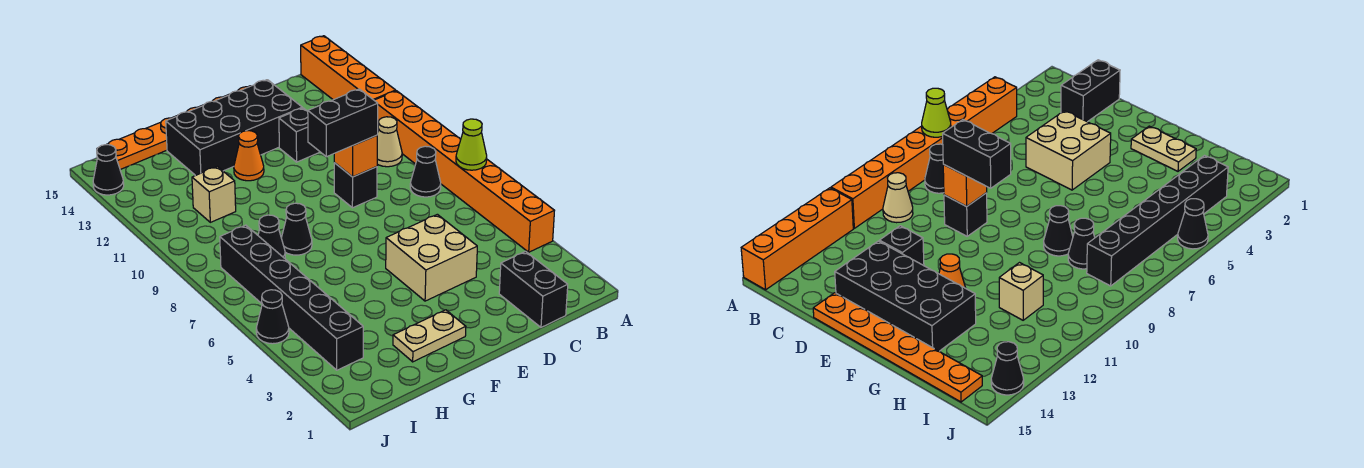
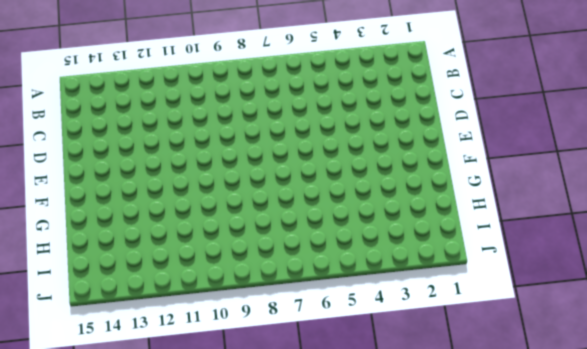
none -> orange 1x8 brick [374,91,554,252]
none -> orange 1x4 brick [301,36,396,100]
none -> black 1x1 cone [410,146,441,197]

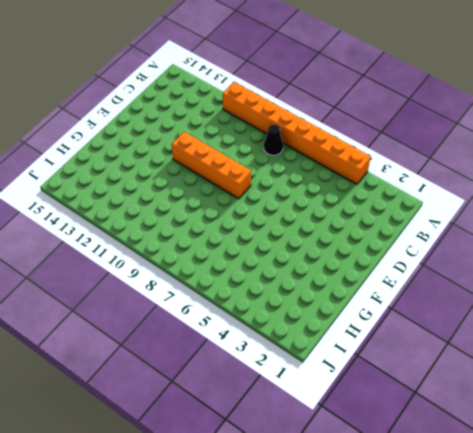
orange 1x4 brick [172,132,251,199] -> orange 1x4 brick moved to [301,36,396,100]
none -> tan 1x1 cone [377,117,402,167]
none -> black 1x2 brick [499,252,568,327]
none -> tan 2x2 brick [386,214,477,301]

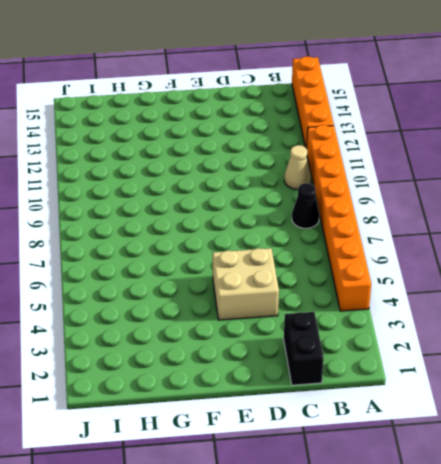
none -> black 1x1 brick [334,163,377,208]
none -> black 1x1 brick [279,108,320,162]
none -> black 2x4 brick [166,80,302,176]

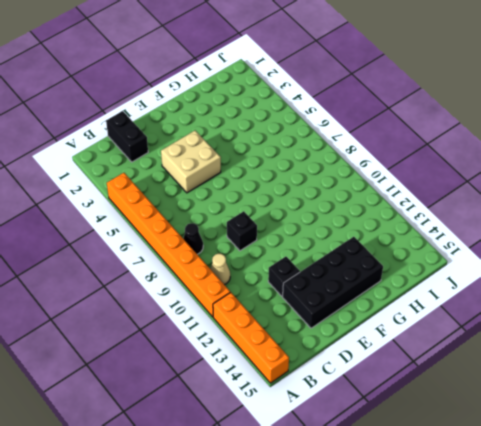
none -> orange 1x6 plate [107,86,250,169]
none -> tan 1x2 plate [393,310,466,362]
none -> orange 1x1 cone [234,131,264,181]

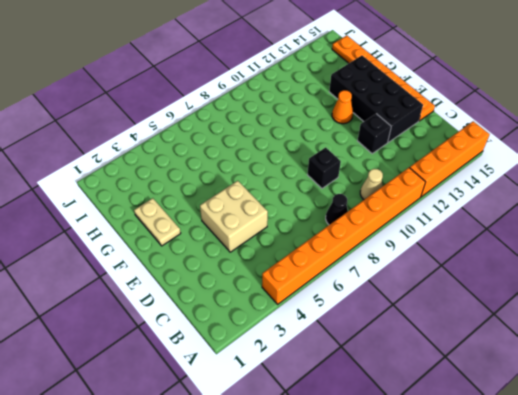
none -> black 1x2 brick [499,252,568,327]
none -> black 1x1 cone [281,203,312,255]
none -> black 1x1 cone [258,215,285,258]

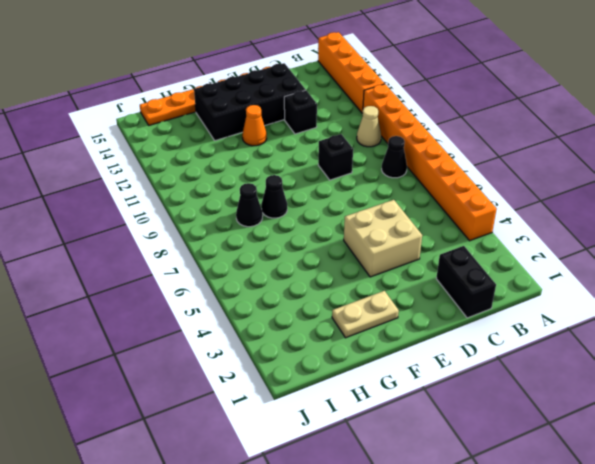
none -> tan 1x1 brick [192,166,236,222]
none -> black 1x6 brick [220,225,363,370]
none -> black 1x1 cone [256,290,289,344]

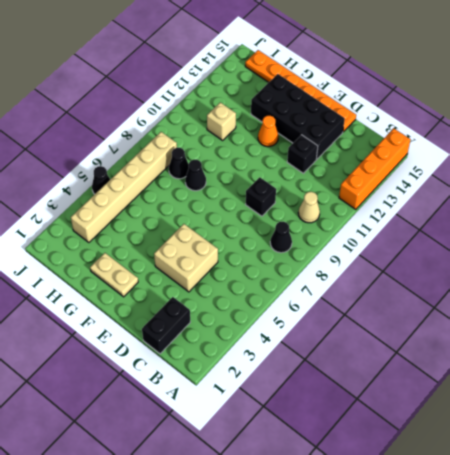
tan 1x6 brick [71,132,177,242] -> black 1x6 brick [220,225,363,370]
none -> orange 1x8 brick [374,91,554,252]
none -> black 1x1 cone [93,145,124,195]
none -> lime 1x1 cone [456,119,487,170]

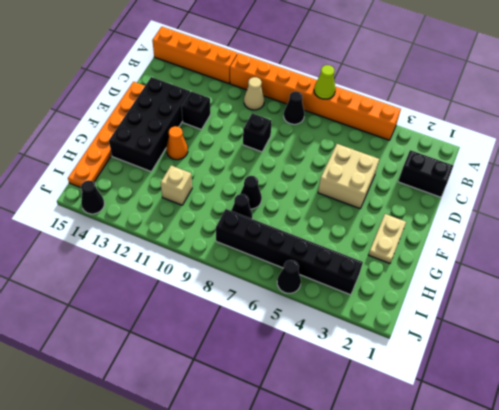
none -> orange 1x1 brick [334,135,377,177]
none -> black 1x2 brick [308,89,378,157]

